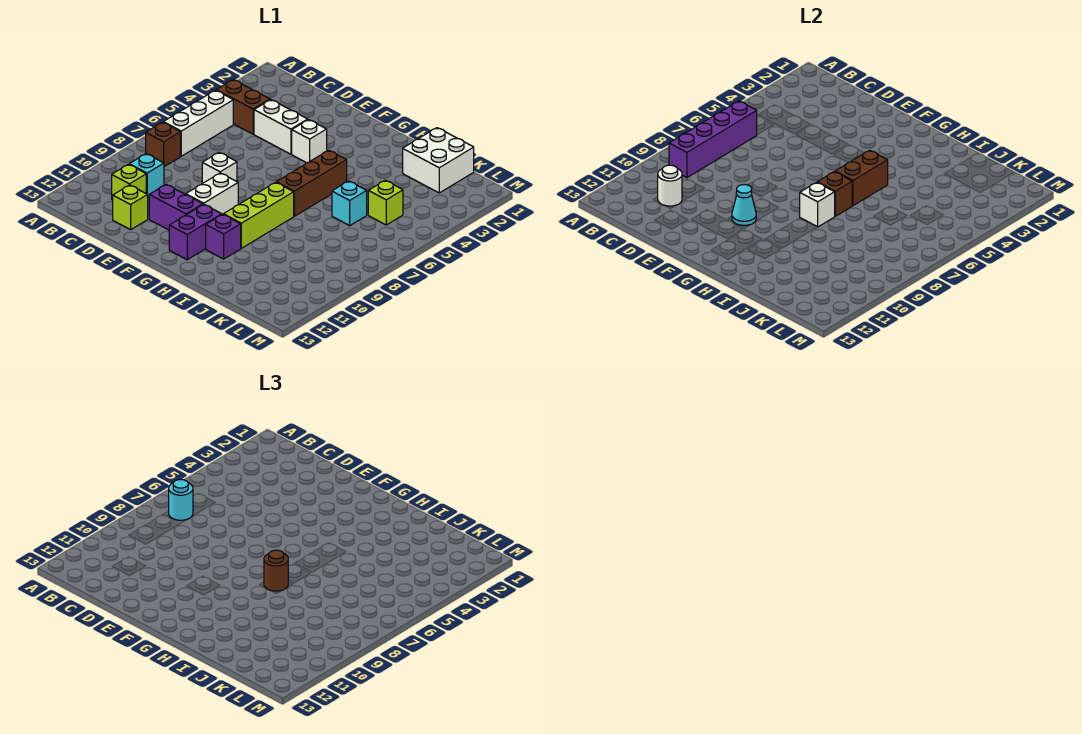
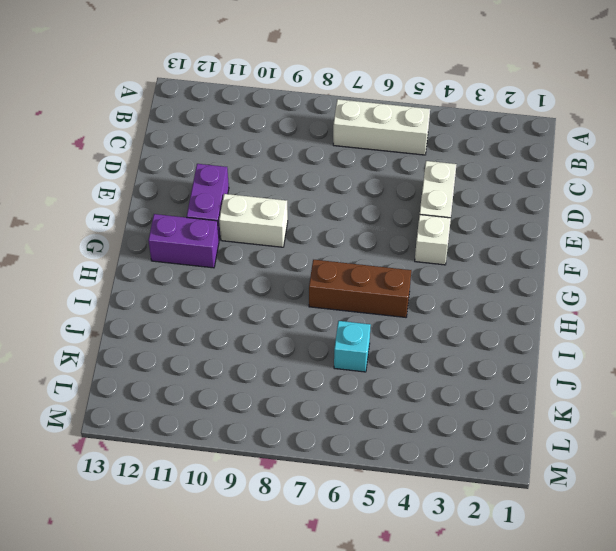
none -> brown 1x2 brick [216,80,270,134]
none -> brown 1x1 brick [146,122,180,167]
none -> cyan 1x1 brick [129,154,164,198]

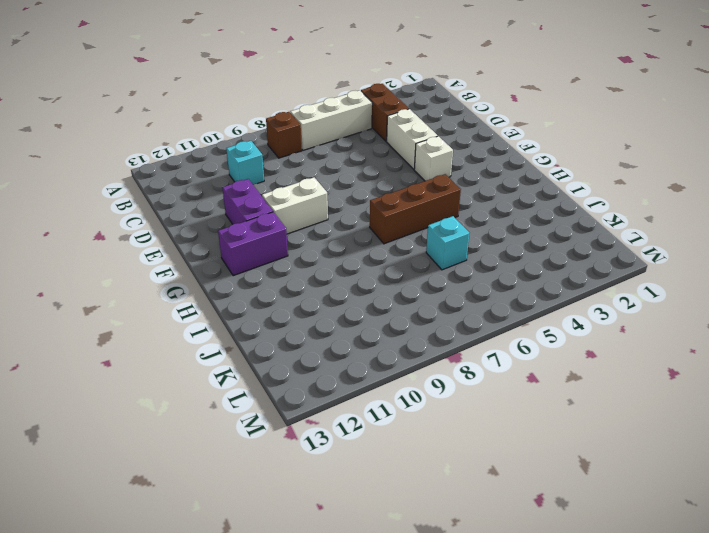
none -> lime 1x1 brick [112,164,146,200]
none -> lime 1x1 brick [113,185,148,230]
none -> white 1x1 brick [202,152,237,183]

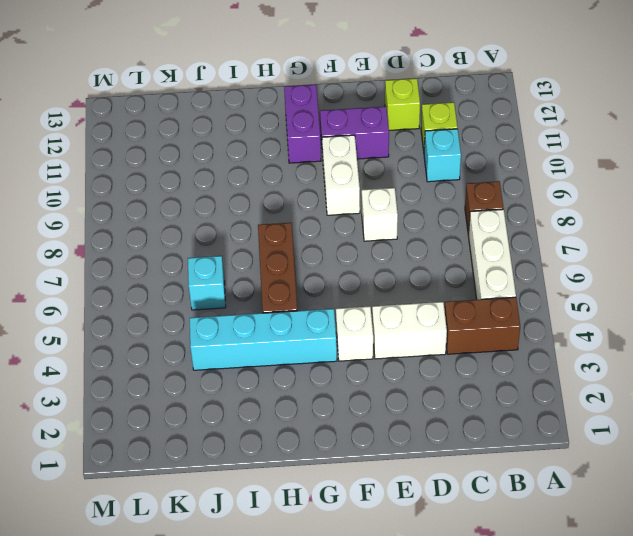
cyan 1x4 brick [190,309,337,370] -> none
none -> lime 1x3 brick [223,182,294,248]
none -> purple 1x1 brick [206,214,241,259]
none -> white 2x2 brick [403,128,474,193]

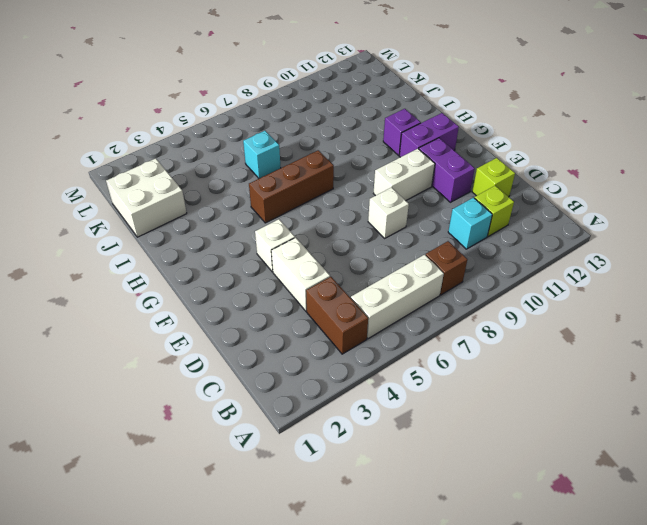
none -> lime 1x3 brick [223,182,294,248]
none -> lime 1x1 brick [368,180,403,225]
none -> purple 1x4 brick [669,101,757,178]

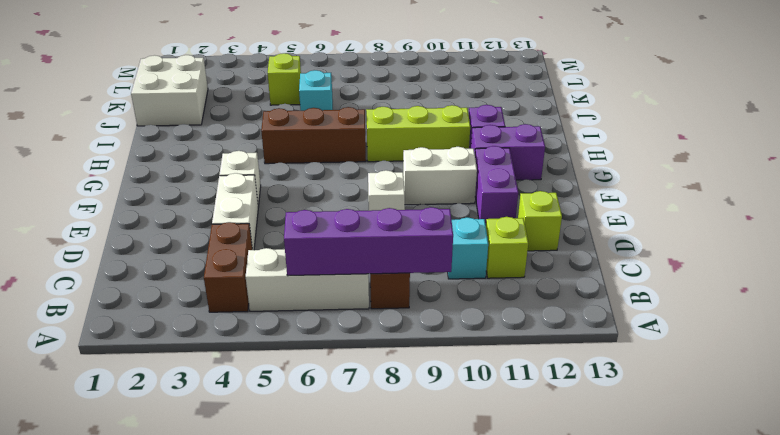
none -> white 1x1 round brick [658,165,682,206]
none -> cyan 1x1 cone [732,185,756,225]
none -> brown 1x2 brick [835,150,888,206]

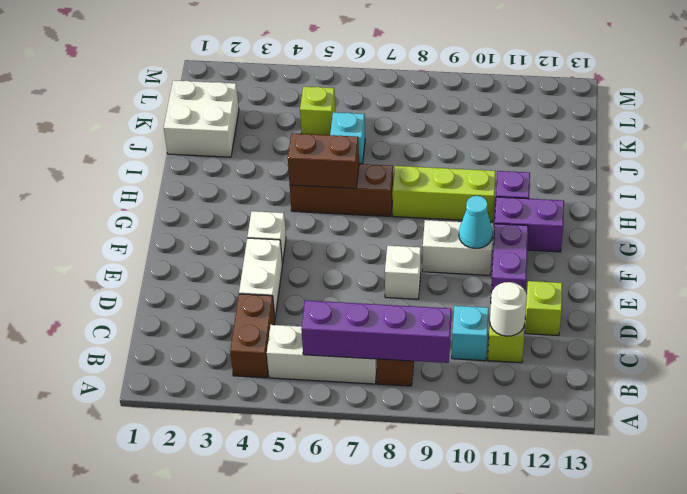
none -> brown 1x1 brick [817,172,852,216]
none -> white 1x1 brick [800,182,835,227]
none -> cyan 1x1 round brick [169,480,193,520]

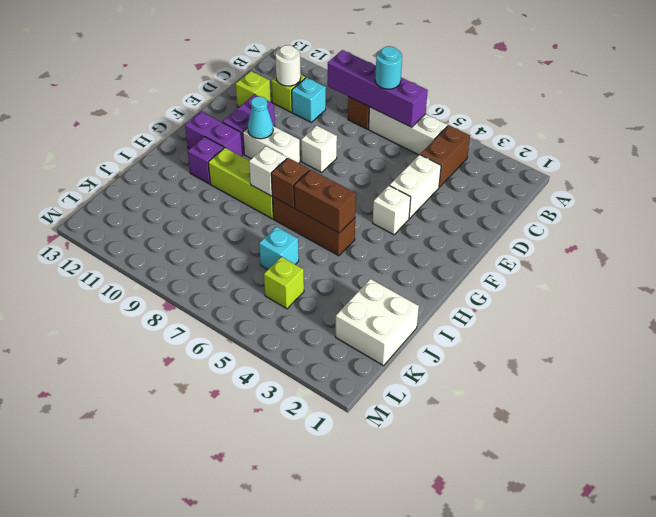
none -> brown 1x1 round brick [264,550,288,591]

